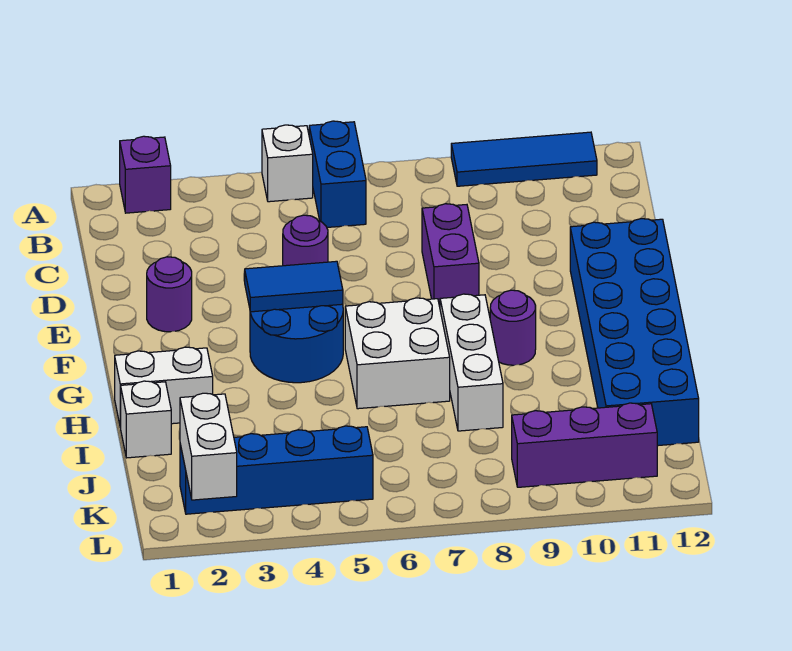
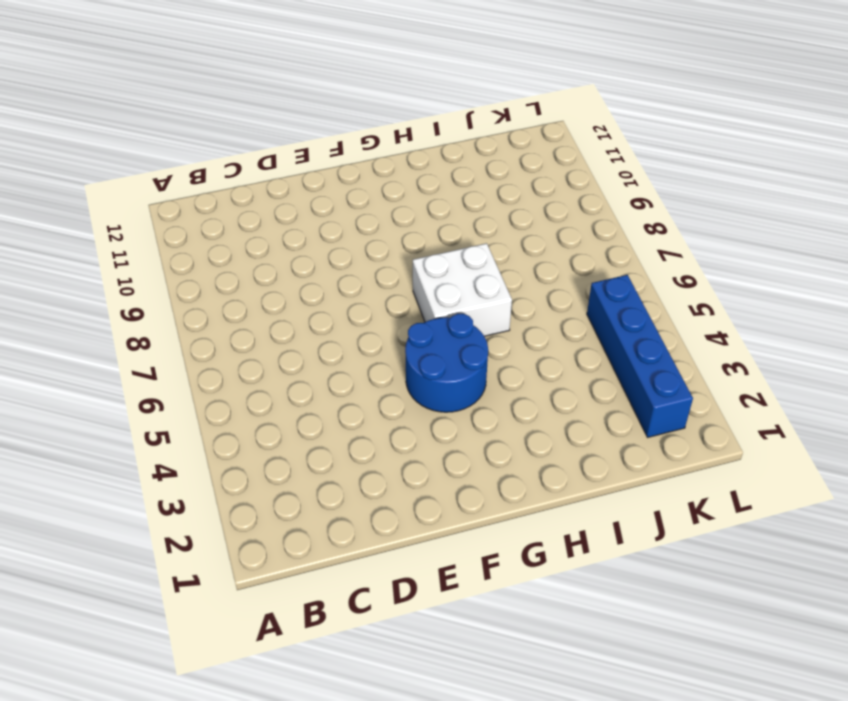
none -> purple 1x1 brick [120,136,171,213]
none -> white 1x1 brick [262,125,313,202]
none -> blue 1x2 brick [309,121,366,227]

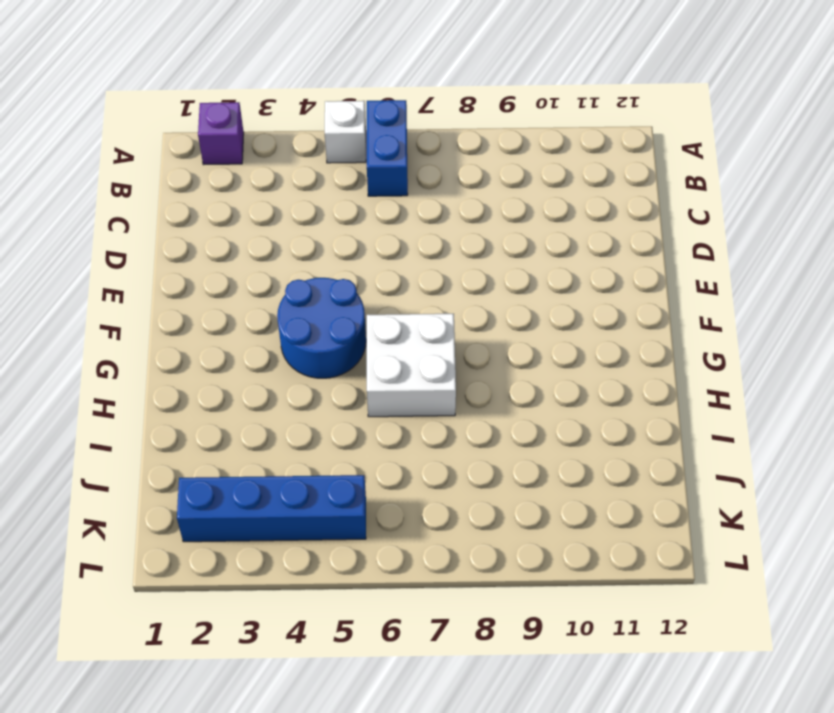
none -> blue 1x3 tile [451,132,597,186]
none -> purple 1x1 round brick [283,215,328,266]
none -> purple 1x2 brick [422,204,479,307]

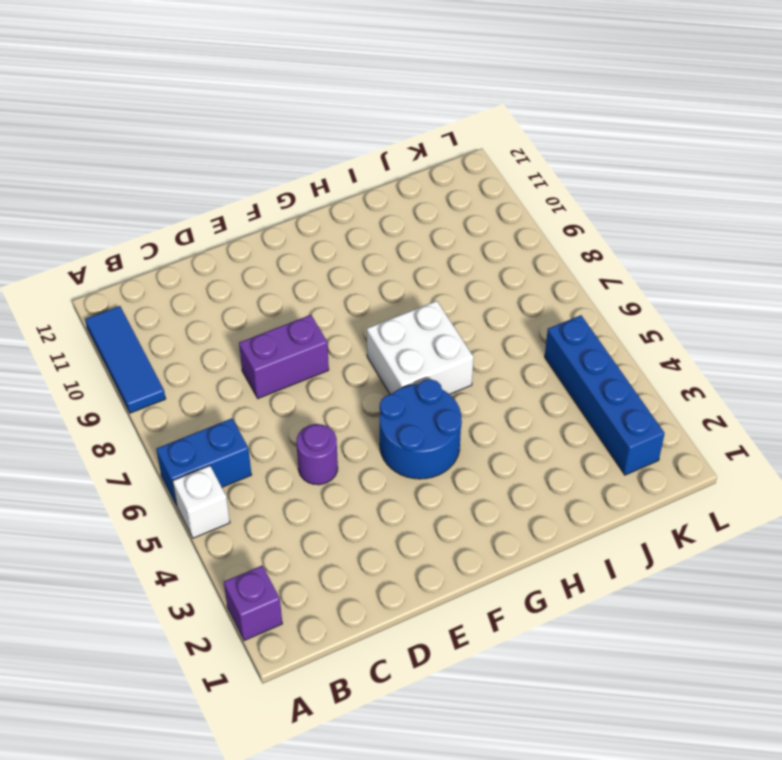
none -> purple 1x1 round brick [147,257,192,332]
none -> blue 2x6 brick [570,219,699,446]
none -> white 1x3 brick [440,294,503,431]

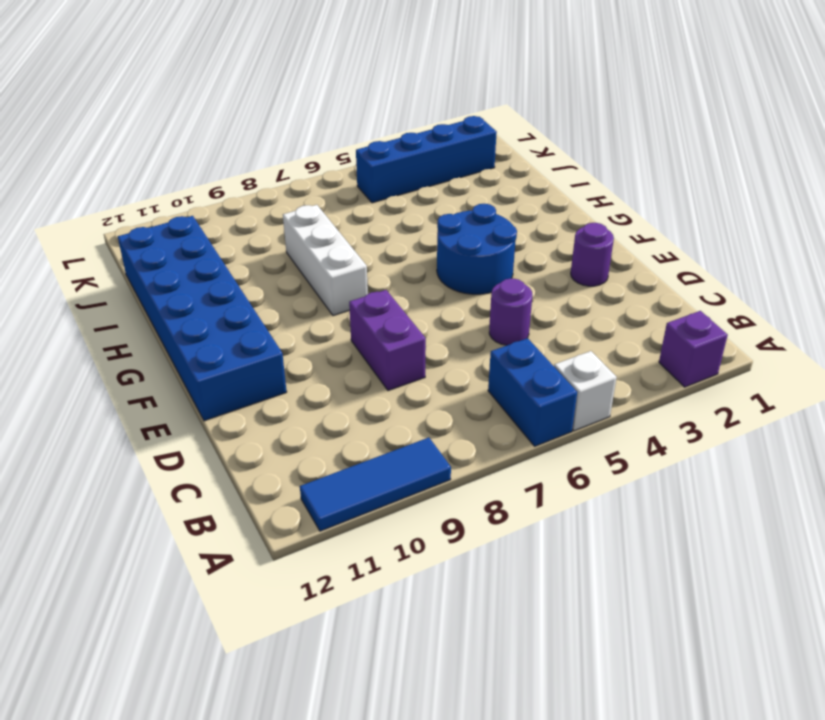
none -> white 2x2 brick [345,298,450,409]
none -> purple 1x1 round brick [490,290,536,365]
none -> white 1x2 brick [115,347,213,427]

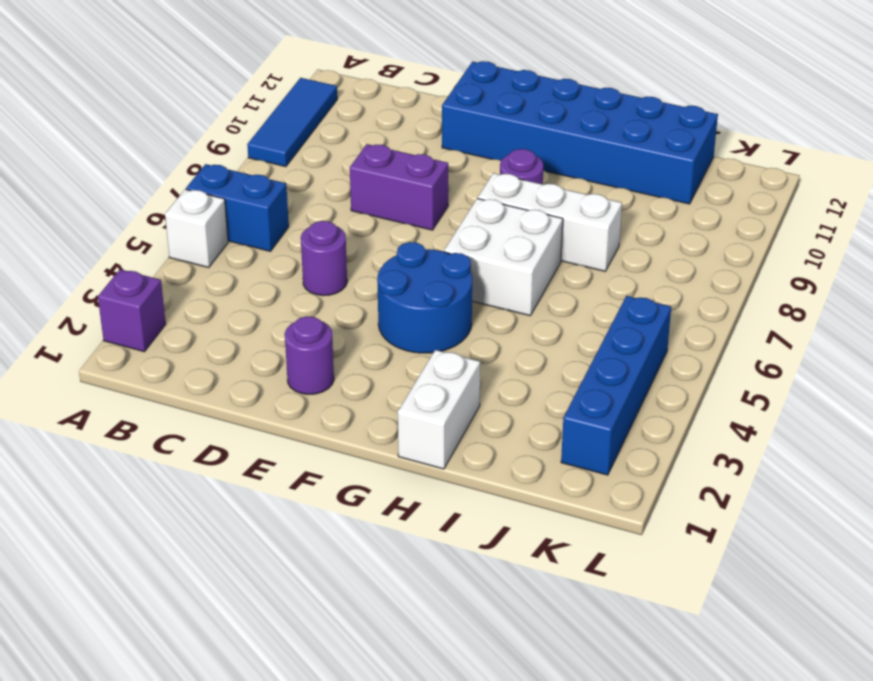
none -> white 1x1 brick [120,381,171,458]
none -> purple 1x3 brick [512,403,657,487]
none -> blue 1x2 tile [245,261,343,312]

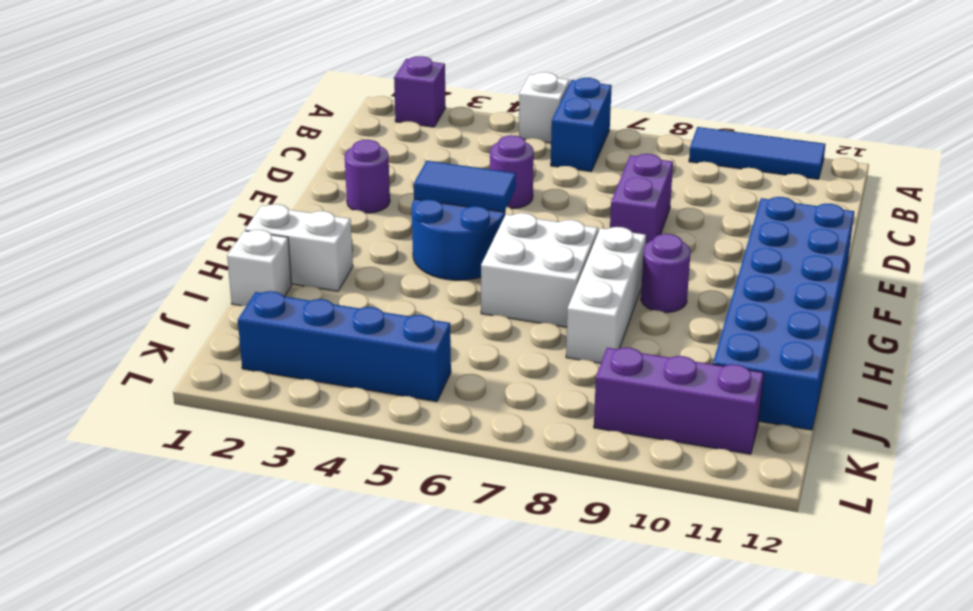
none -> white 1x2 brick [180,393,237,500]

